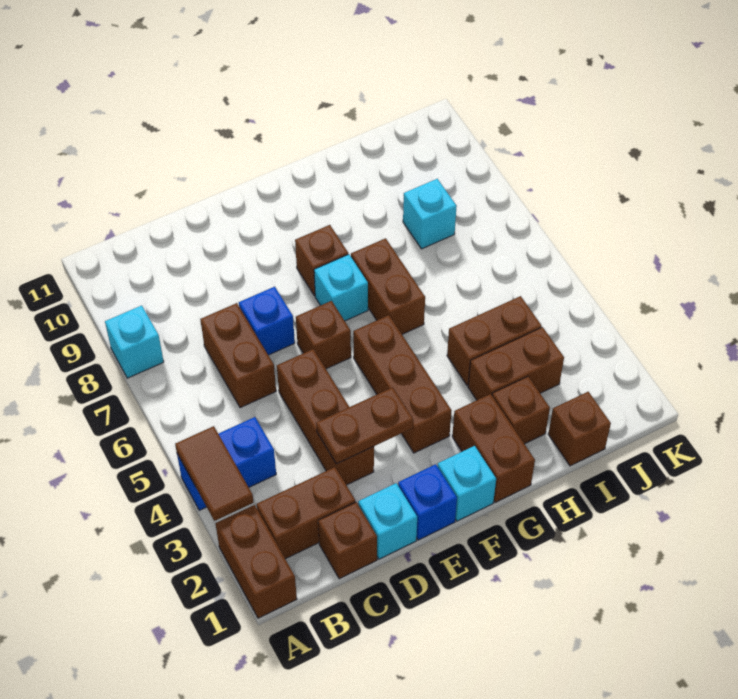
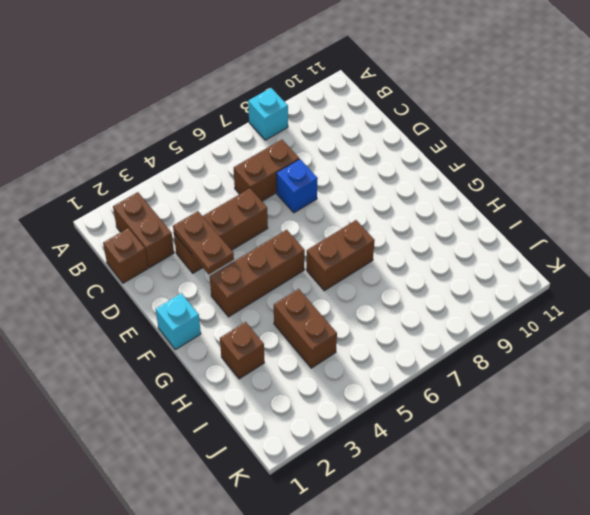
none -> brown 1x2 brick [215,505,297,618]
none -> blue 1x2 brick [177,417,276,510]
none -> cyan 1x1 brick [358,483,417,559]

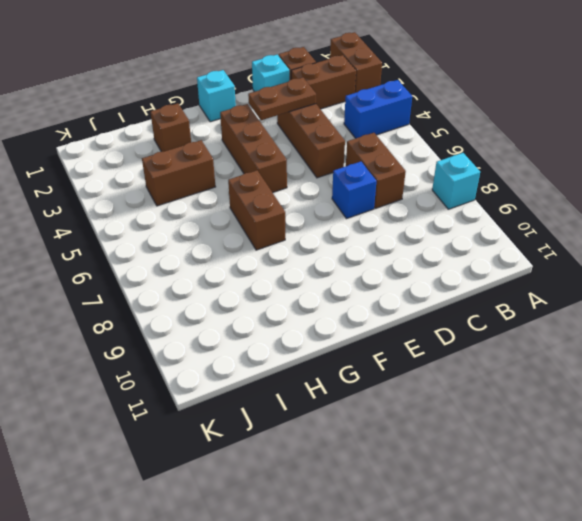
none -> blue 1x1 brick [398,464,457,540]
none -> brown 1x1 brick [296,301,351,369]
none -> cyan 1x1 brick [314,254,368,321]

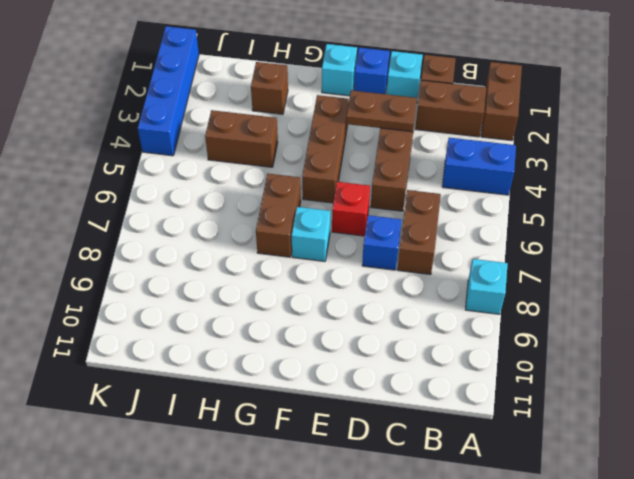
red 1x1 brick [332,182,370,236] -> brown 1x1 brick [296,301,351,369]
blue 1x4 brick [138,26,199,156] -> none
none -> brown 1x1 brick [295,225,348,296]
none -> brown 1x2 brick [452,394,535,503]
none -> brown 1x2 brick [468,327,564,400]

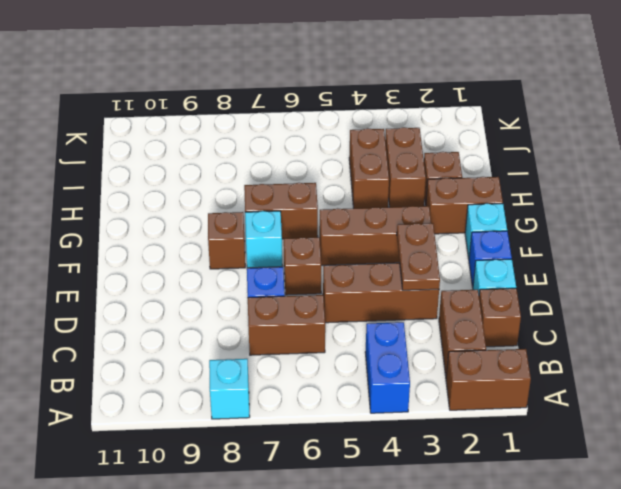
none -> brown 1x1 brick [548,392,611,466]
none -> cyan 1x1 brick [403,179,457,249]
none -> brown 1x2 tile [175,426,254,521]

